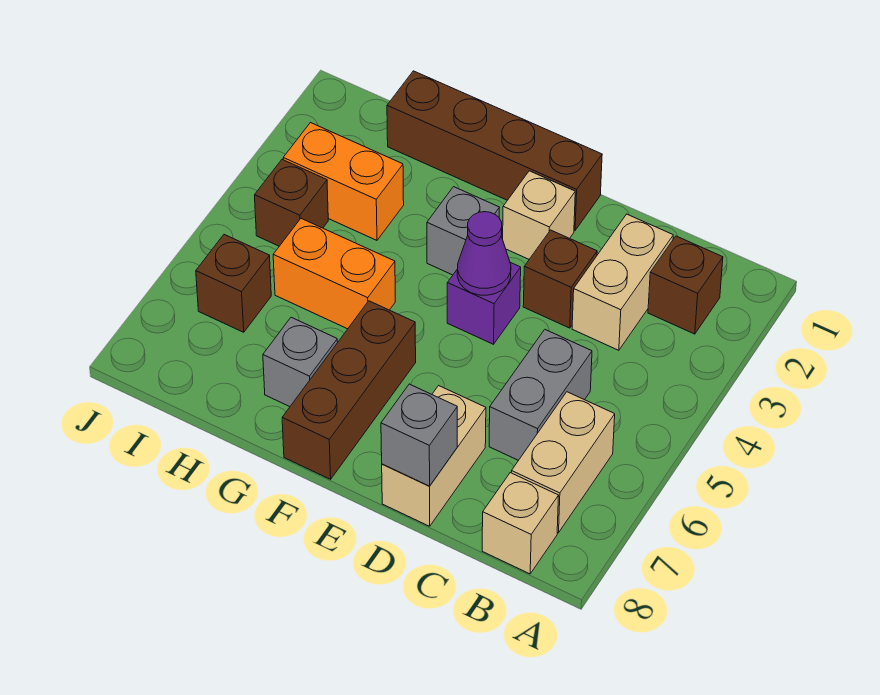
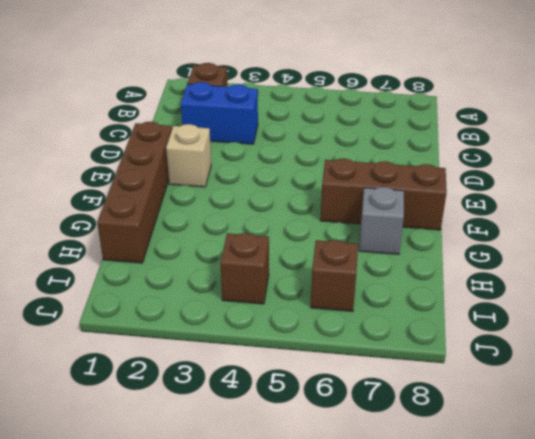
blue 1x2 brick [181,82,258,144] -> tan 1x2 brick [572,214,673,350]
none -> tan 1x2 brick [511,392,615,533]
none -> tan 1x1 brick [482,473,559,574]
none -> grey 1x2 brick [489,330,592,460]

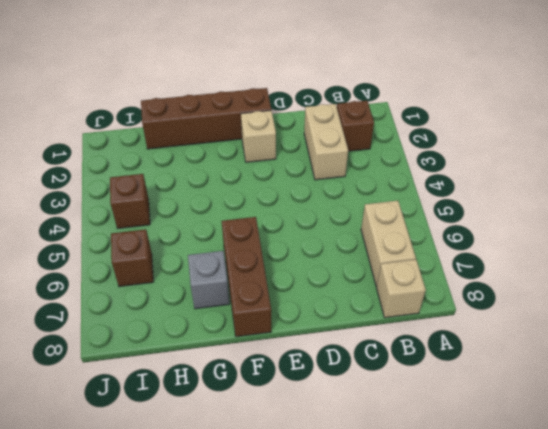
none -> grey 1x2 brick [489,330,592,460]
none -> brown 1x1 brick [523,230,597,328]
none -> tan 1x2 brick [382,386,486,526]

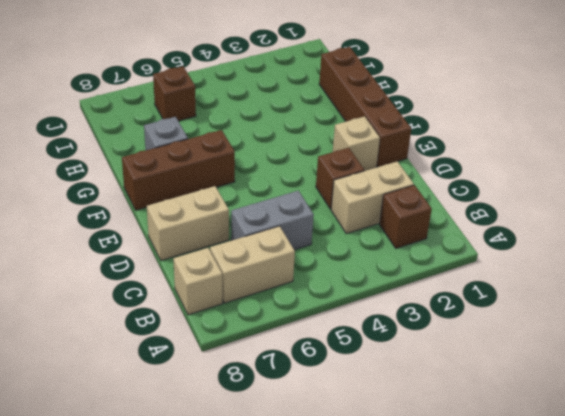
none -> purple 1x1 brick [447,262,521,344]
none -> grey 1x1 brick [427,187,499,275]
none -> orange 1x2 brick [273,219,395,329]

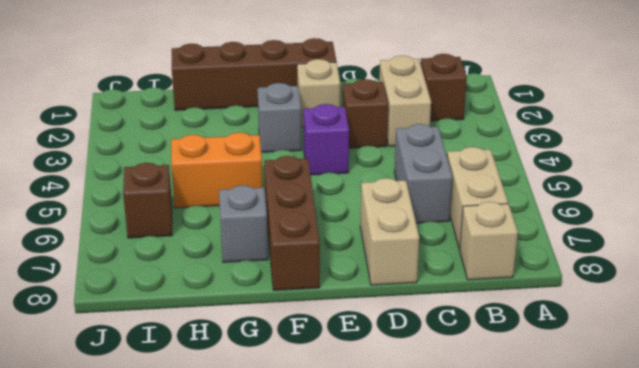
none -> orange 1x2 brick [283,123,404,240]
none -> brown 1x1 brick [255,160,328,246]
none -> grey 1x1 brick [381,384,457,486]

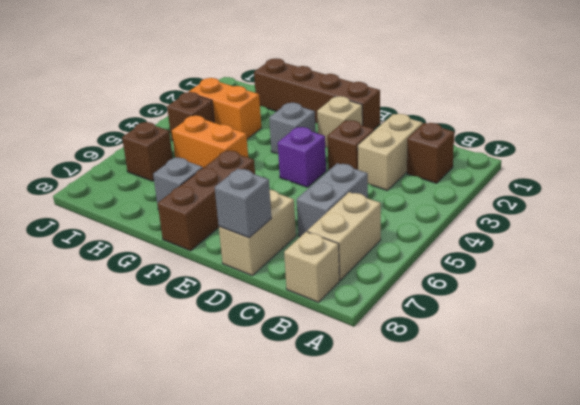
none -> purple 1x1 cone [457,212,511,295]

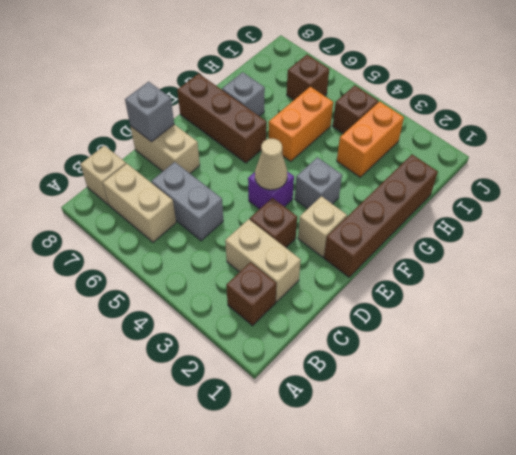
tan 1x1 cone [255,139,287,190] -> purple 1x1 cone [457,212,511,295]

